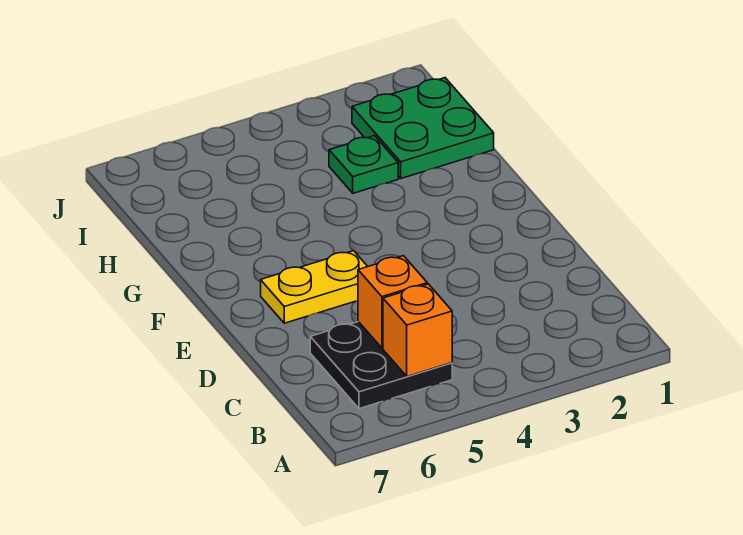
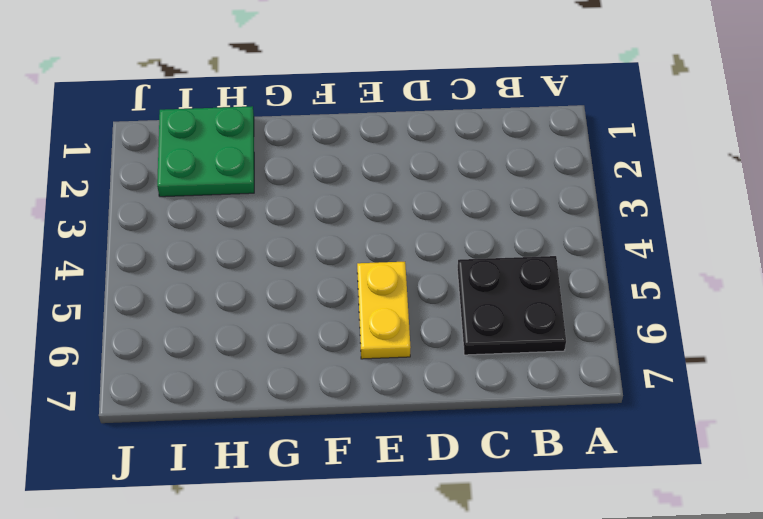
none -> green 1x1 plate [329,136,398,193]
none -> orange 1x1 brick [383,284,452,376]

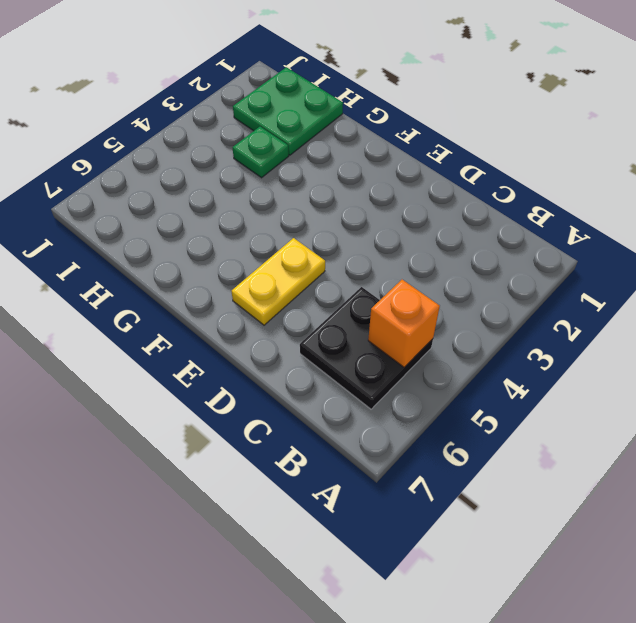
none -> orange 1x1 brick [358,256,427,348]

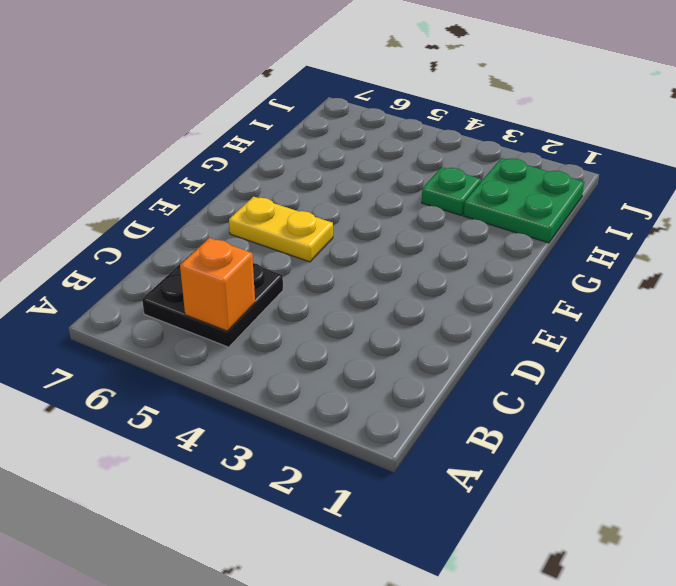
none -> orange 1x1 brick [358,256,427,348]

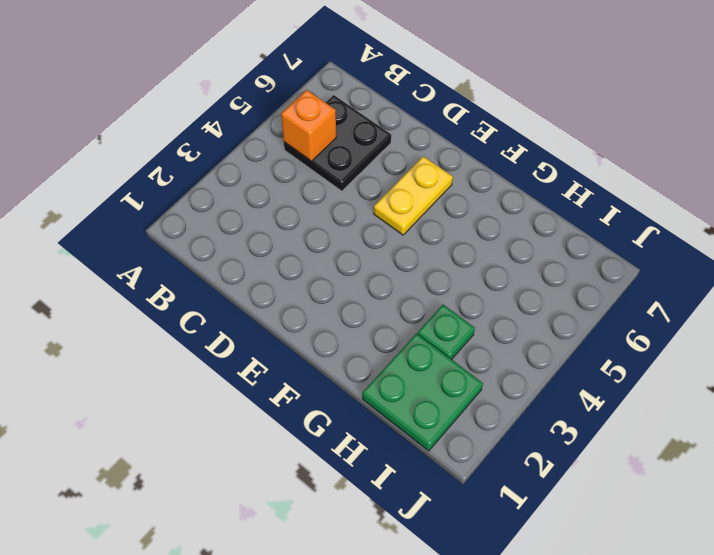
none -> orange 1x1 brick [358,256,427,348]

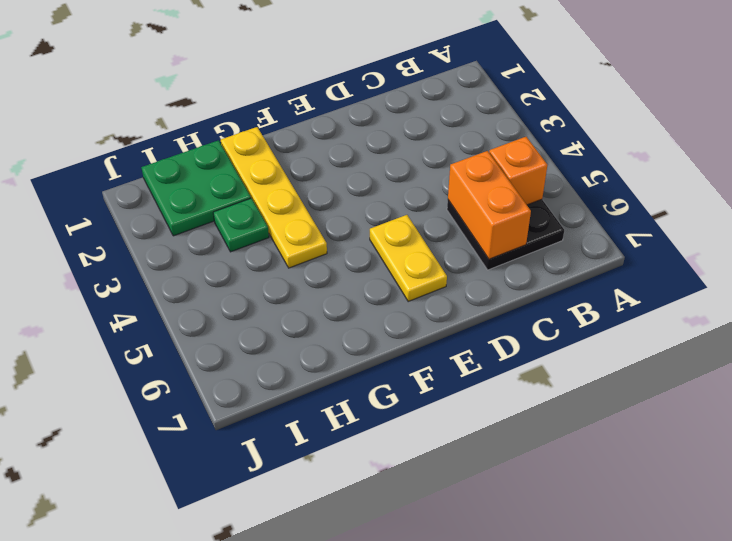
orange 1x2 brick [448,151,531,259] -> orange 1x1 brick [358,256,427,348]
yellow 1x4 plate [221,127,327,268] -> none

